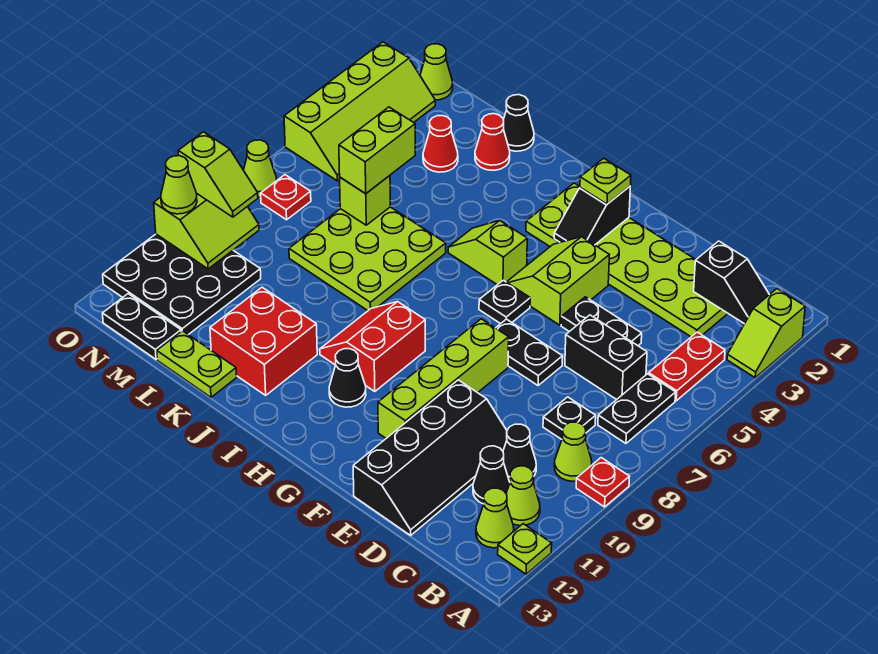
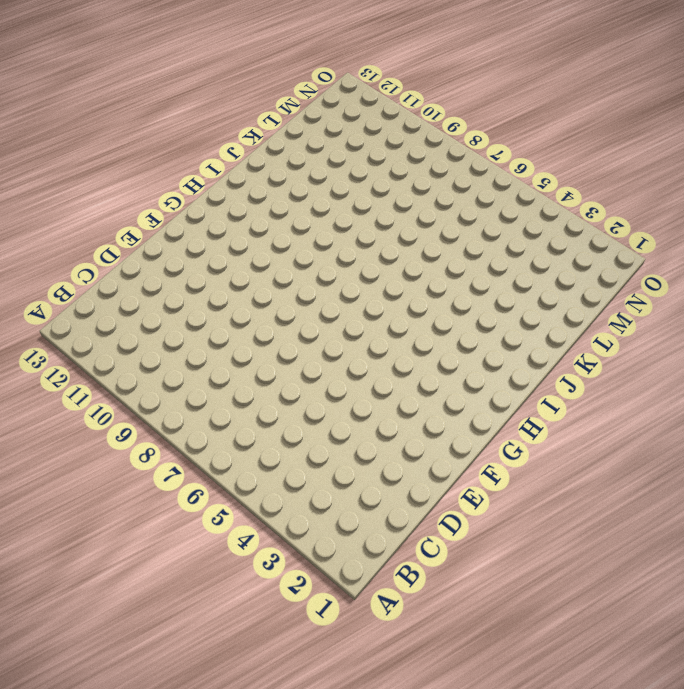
none -> lime 1x2 slope [727,289,805,378]
none -> red 1x1 plate [576,458,629,507]
none -> lime 1x1 plate [498,524,552,574]
none -> red 1x2 plate [649,332,725,401]

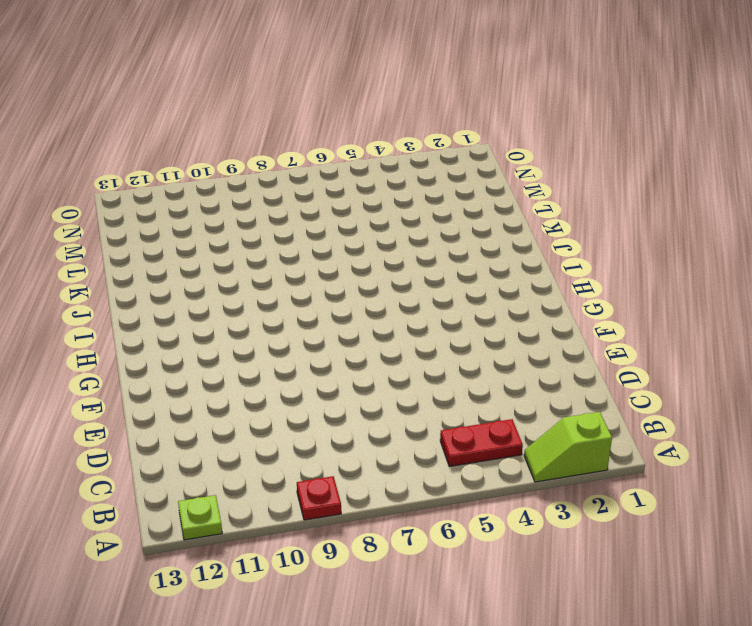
none -> black 1x2 plate [598,374,676,443]
none -> lime 1x1 cone [554,422,592,481]
none -> lime 1x1 cone [506,466,540,526]
none -> lime 1x1 cone [476,488,514,548]

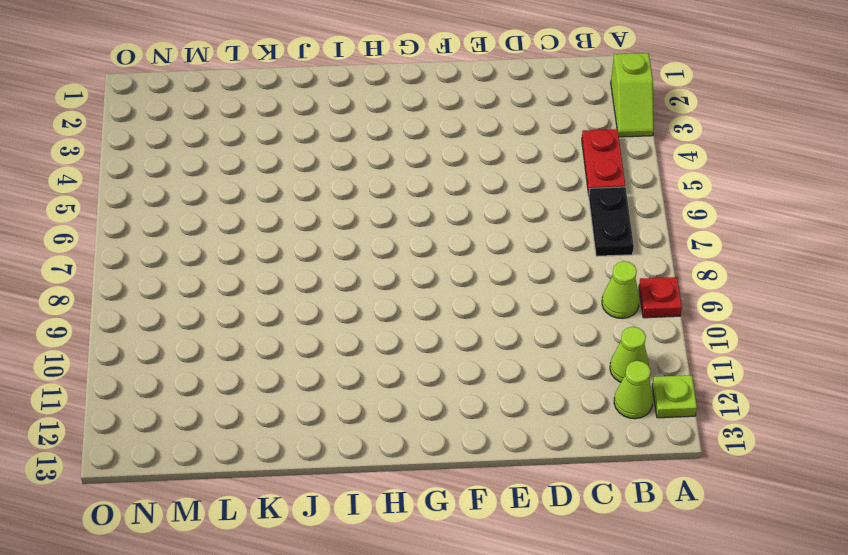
none -> lime 2x6 plate [526,183,728,337]
none -> black 1x2 brick [565,315,647,400]
none -> black 1x1 plate [543,397,596,439]
none -> black 1x1 cone [503,424,536,482]

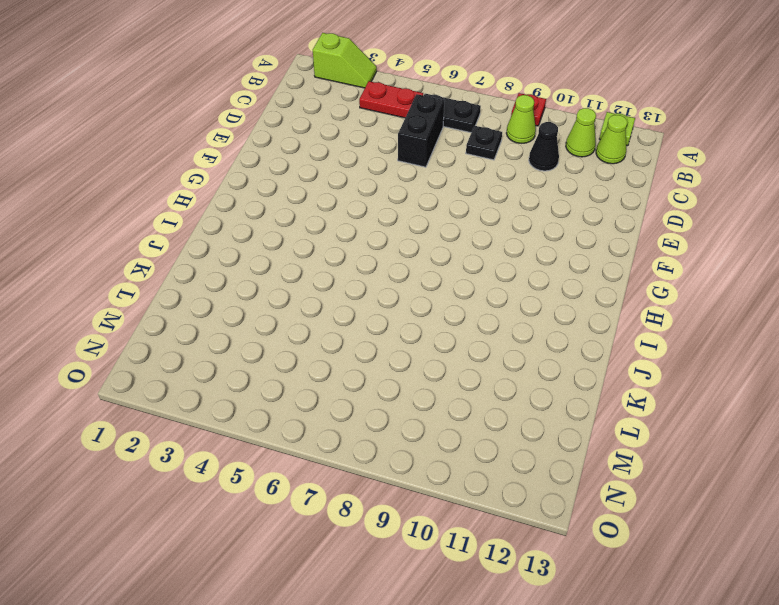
none -> lime 2x6 plate [526,183,728,337]
none -> black 1x1 cone [473,446,510,504]
none -> black 1x2 plate [561,297,642,346]
none -> black 2x4 slope [353,380,507,535]

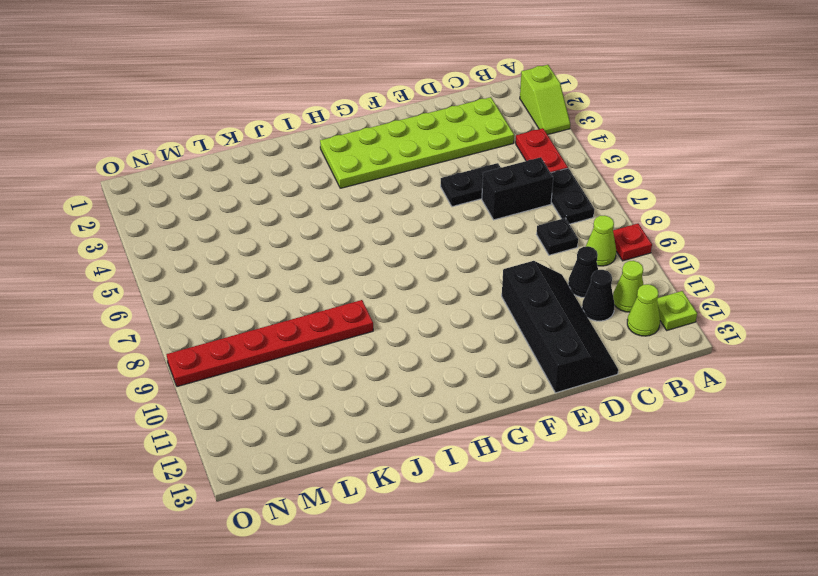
red 1x6 plate [166,300,373,387] -> none
none -> black 1x2 plate [496,319,563,386]
none -> lime 2x2 slope [507,237,609,325]
none -> lime 1x4 brick [378,319,509,438]
none -> black 1x1 plate [479,280,530,324]

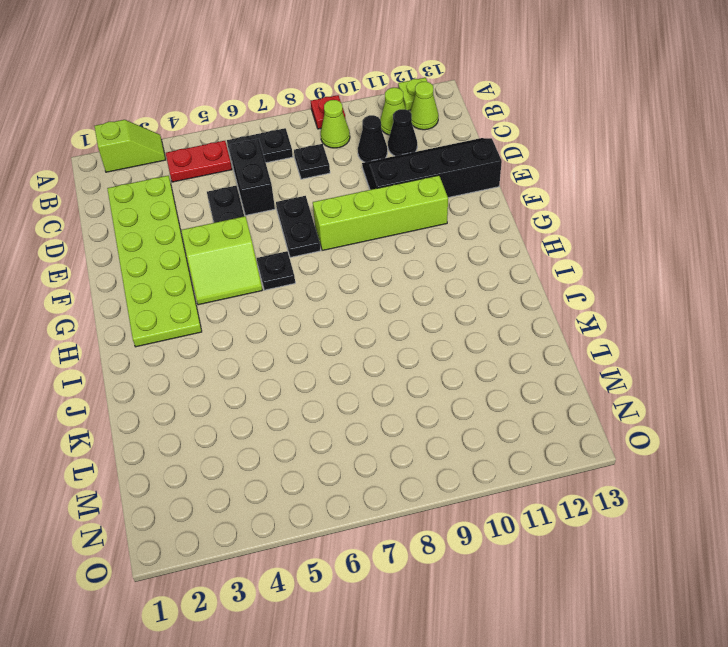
none -> lime 1x2 slope [448,221,527,285]
none -> red 2x2 slope [320,302,425,391]
none -> black 1x1 cone [329,349,366,407]
none -> lime 3x3 plate [289,207,446,311]

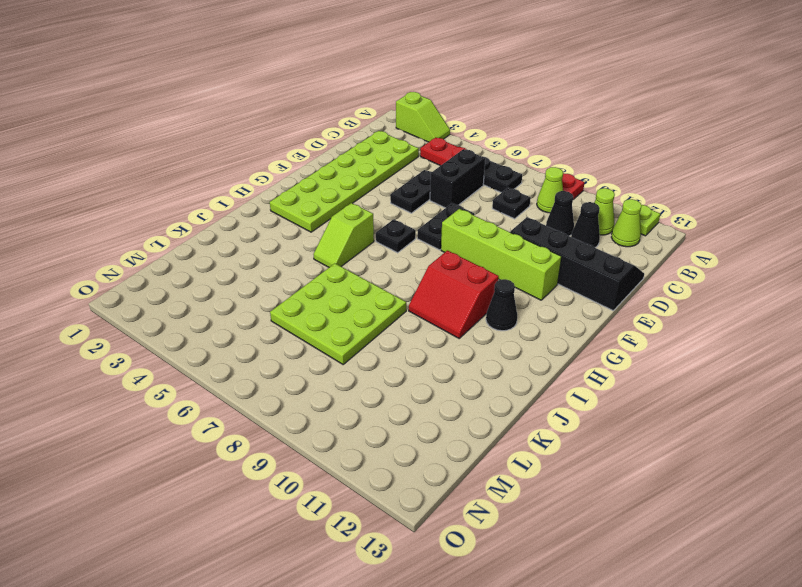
none -> lime 2x2 slope [507,237,609,325]
none -> red 2x2 brick [210,287,317,395]
none -> black 1x1 cone [503,95,534,151]
none -> red 1x1 cone [475,114,510,170]

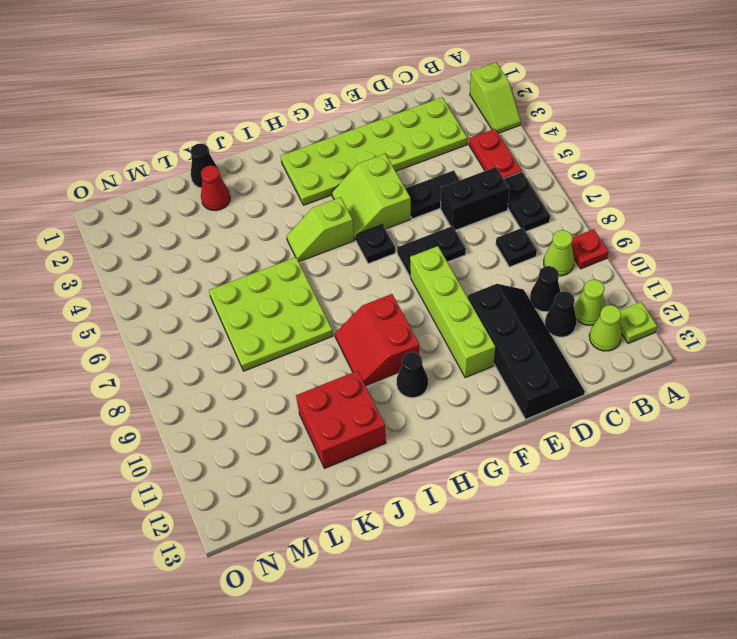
none -> lime 1x2 plate [157,331,237,397]
none -> red 1x1 cone [423,116,458,172]
none -> black 3x3 plate [103,234,261,335]
none -> black 1x2 plate [102,294,181,359]

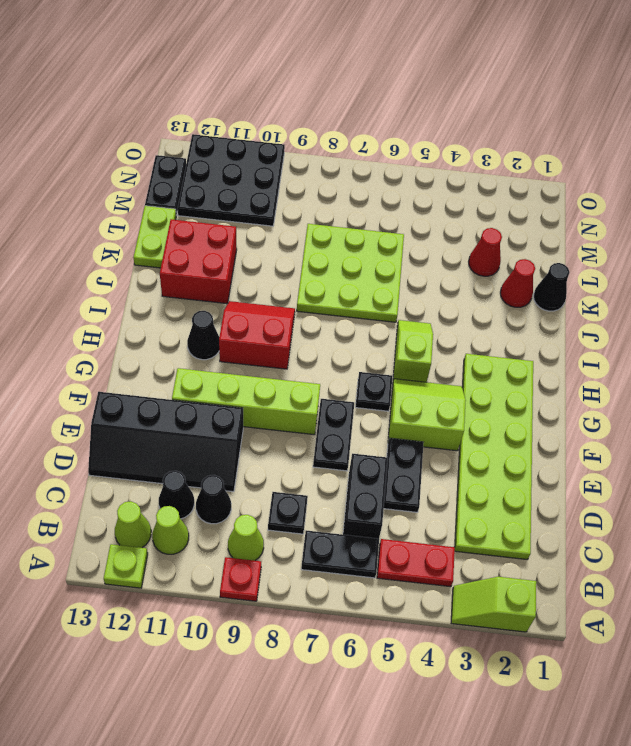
none -> lime 1x1 cone [420,44,453,100]
none -> lime 2x4 slope [284,42,435,181]
none -> red 1x1 plate [261,175,311,220]
none -> lime 1x1 cone [244,140,276,197]

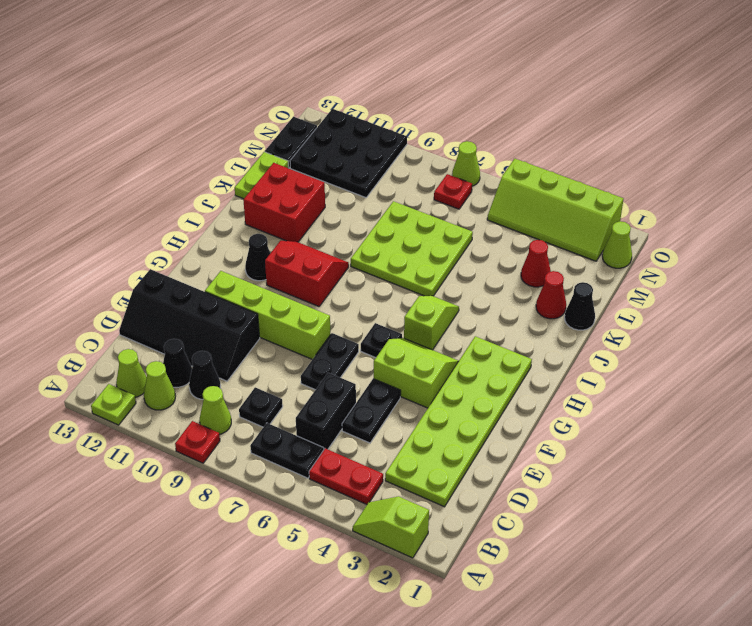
none -> black 1x2 slope [694,241,769,324]
none -> black 1x2 slope [554,186,630,245]
none -> lime 1x1 brick [340,176,390,225]
none -> lime 2x2 slope [154,194,259,269]

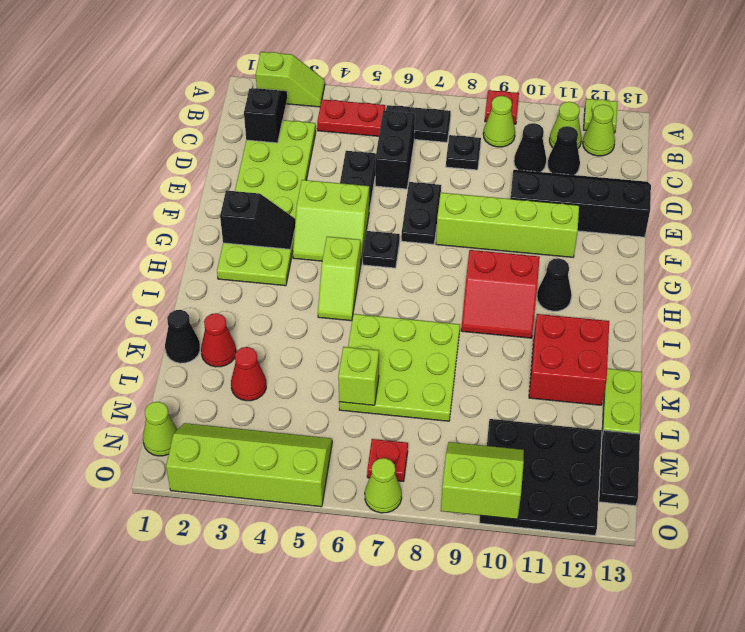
none -> lime 1x1 plate [580,158,631,204]
none -> lime 1x2 brick [339,107,415,194]
none -> lime 1x2 slope [178,132,258,217]
none -> lime 1x1 cone [161,156,197,214]

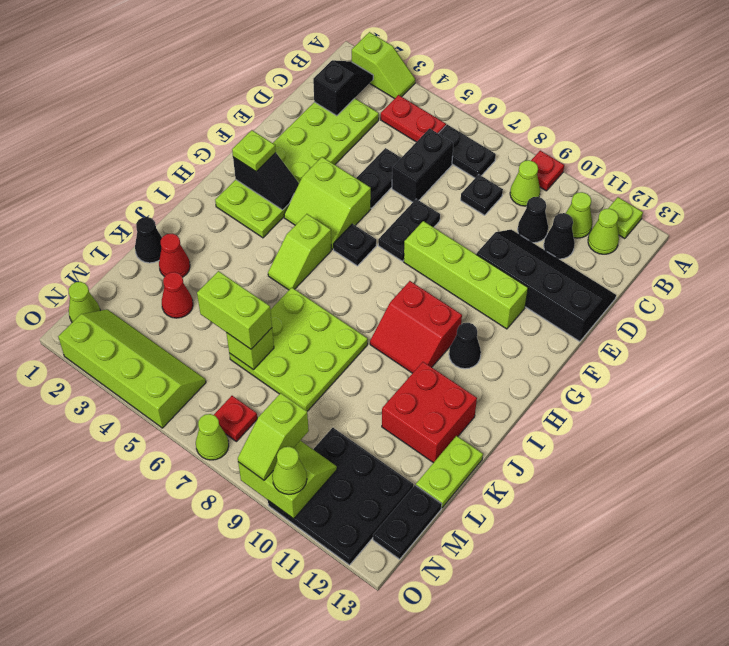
lime 1x2 slope [238,393,309,480] -> lime 1x2 slope turned to [178,132,258,217]

